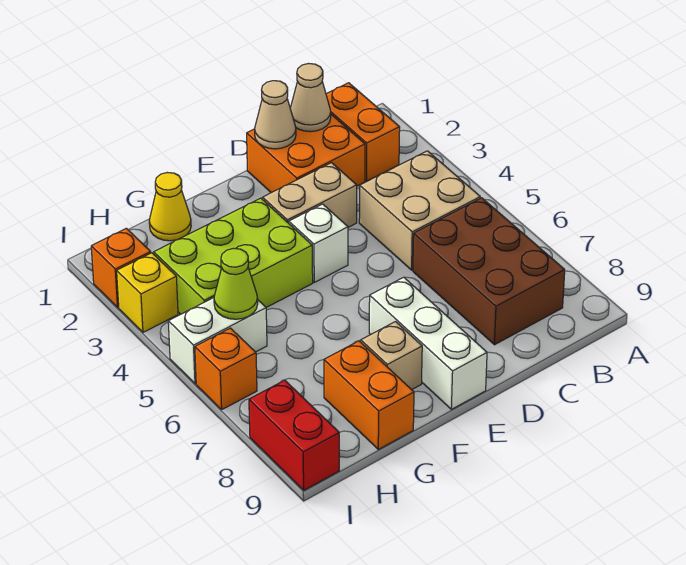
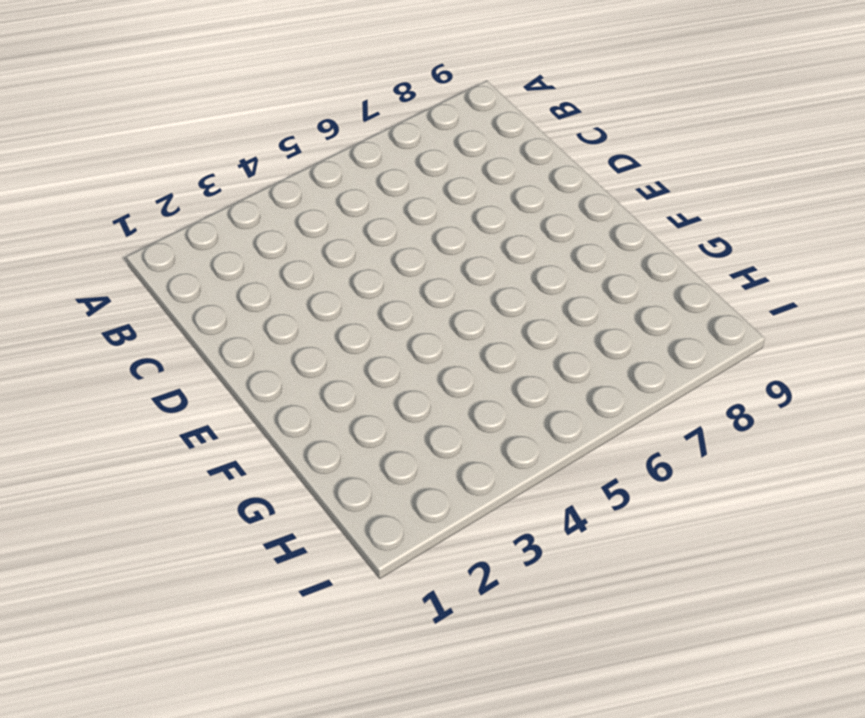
none -> orange 1x2 brick [326,83,400,181]
none -> tan 2x2 brick [359,151,480,270]
none -> brown 2x3 brick [413,198,565,345]

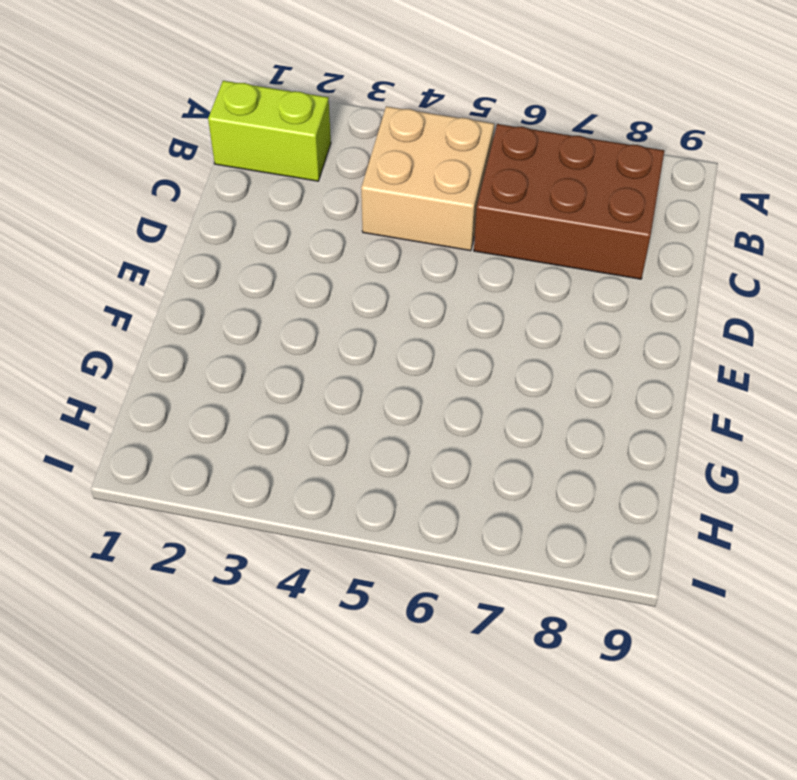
lime 1x2 brick [208,81,331,181] -> orange 1x2 brick [326,83,400,181]
none -> orange 2x2 brick [247,114,365,193]
none -> tan 1x2 brick [263,163,357,227]
none -> white 1x1 brick [289,204,348,282]

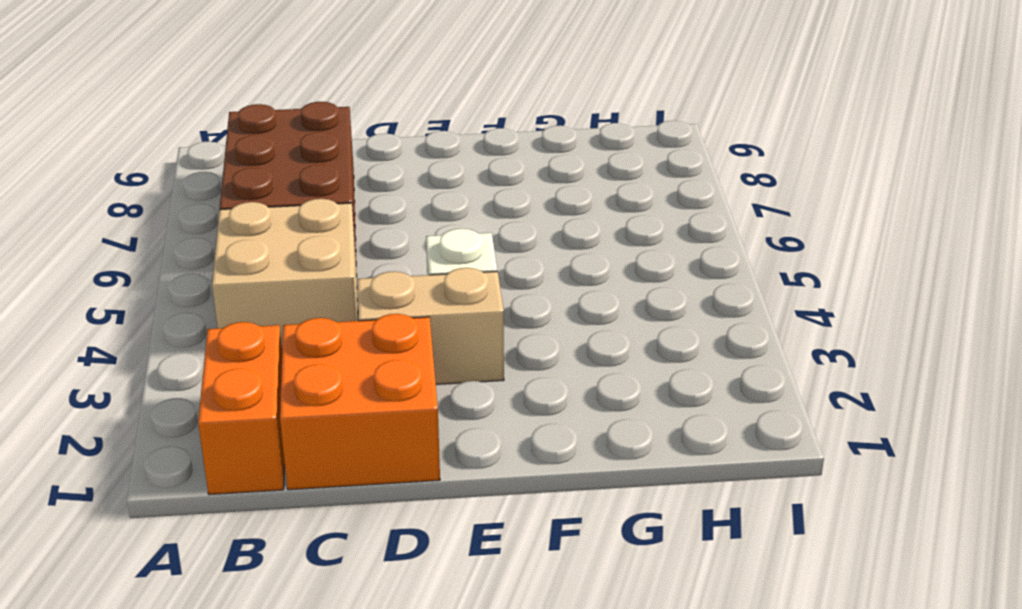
none -> white 1x3 brick [369,277,487,409]
none -> lime 2x3 brick [154,198,313,314]
none -> tan 1x1 brick [361,322,422,390]

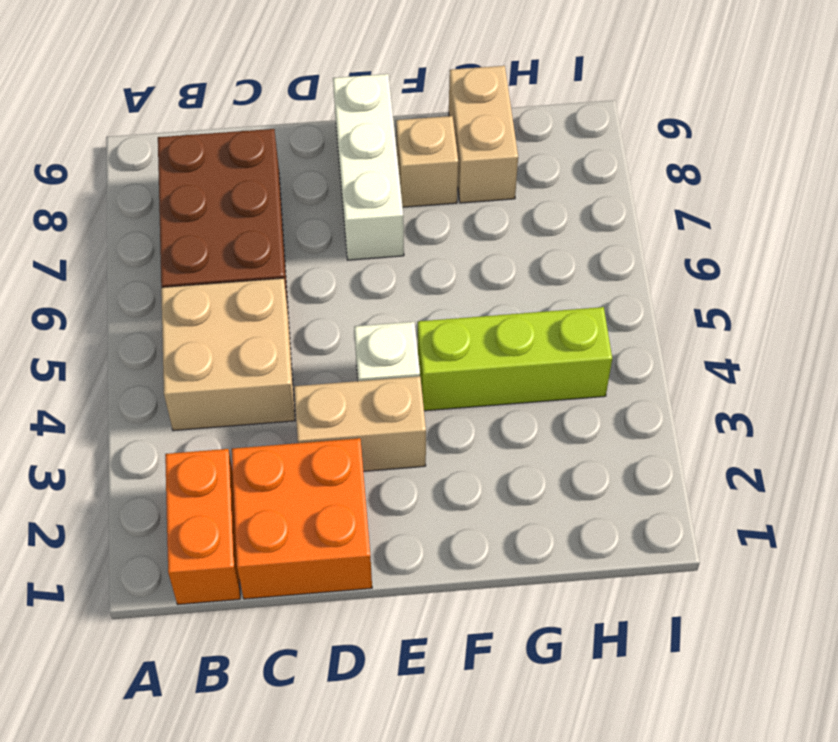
lime 1x3 brick [418,307,612,411] -> lime 2x3 brick [154,198,313,314]
tan 1x2 brick [449,66,518,203] -> orange 1x2 brick [324,341,414,449]
none -> yellow 1x1 cone [149,173,191,241]
none -> white 1x2 brick [168,298,267,384]
none -> orange 1x1 brick [91,228,151,307]

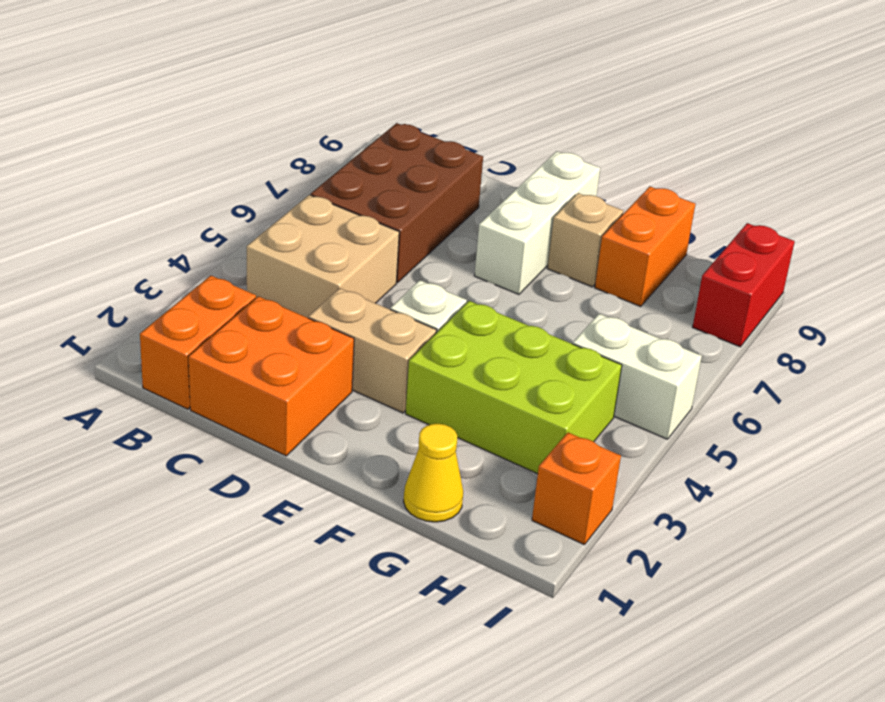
none -> yellow 1x1 brick [117,253,178,332]
none -> orange 1x1 brick [195,328,257,409]
none -> tan 1x1 cone [290,64,331,132]

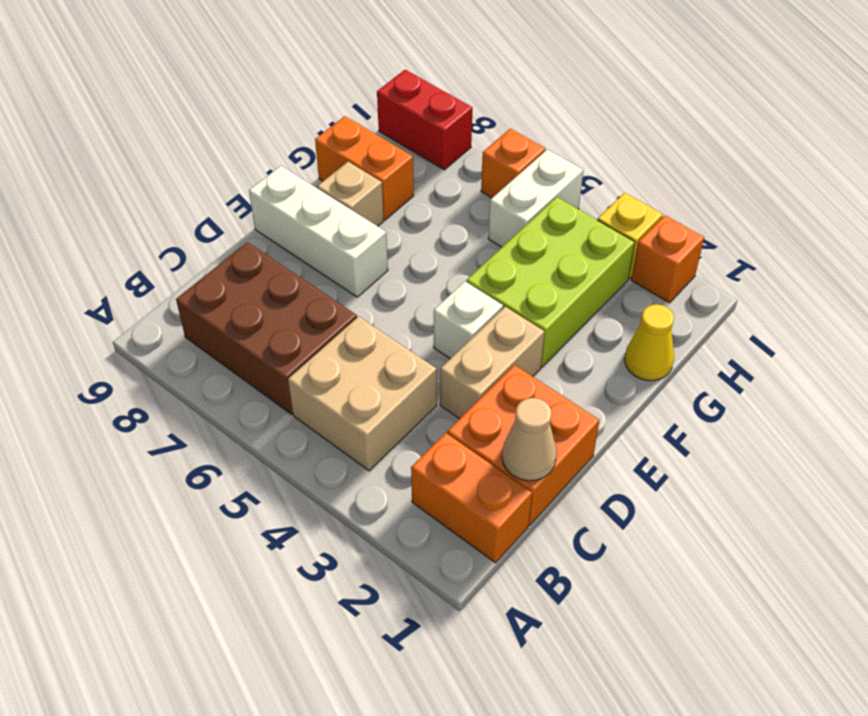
none -> tan 1x1 cone [255,81,296,149]
none -> lime 1x1 cone [214,248,258,319]

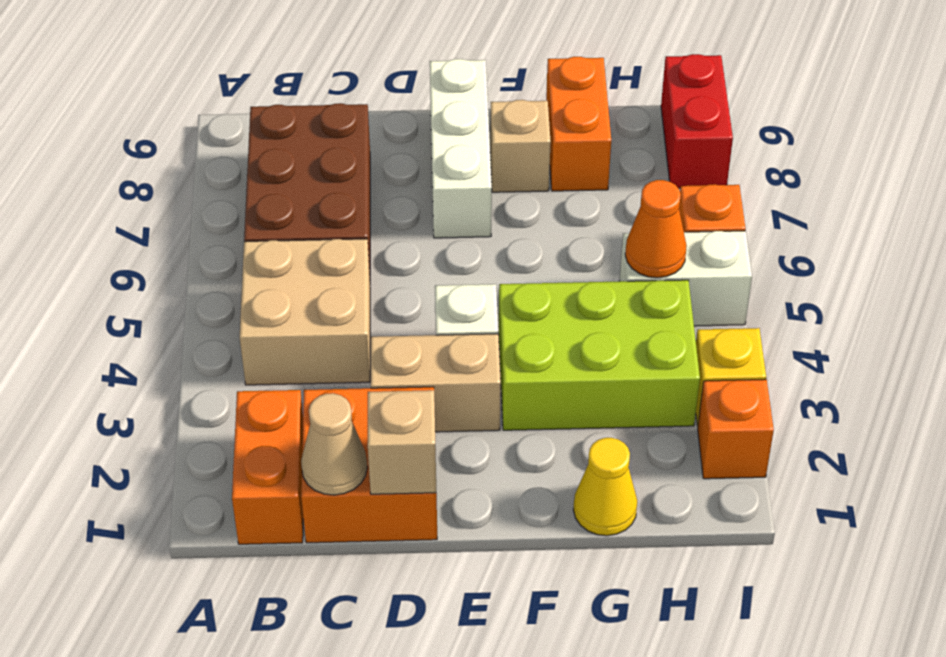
tan 1x1 brick [368,390,436,494] -> tan 1x1 cone [255,81,296,149]
orange 1x1 cone [625,180,687,278] -> lime 1x1 cone [214,248,258,319]

